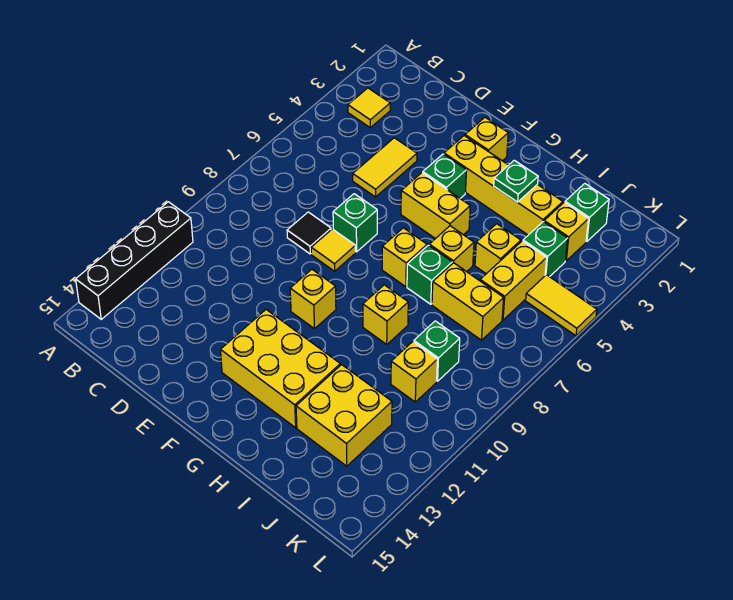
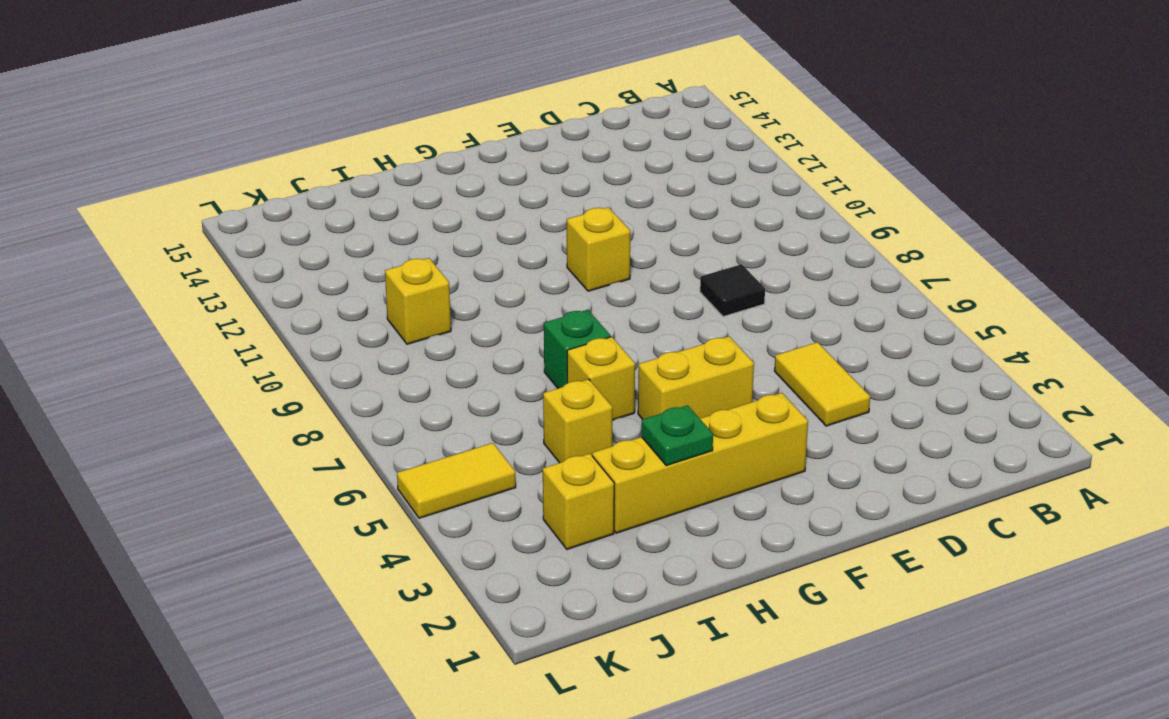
none -> black 1x4 brick [76,202,193,319]
none -> yellow 1x1 tile [348,88,390,127]
none -> green 1x1 brick [333,194,377,252]

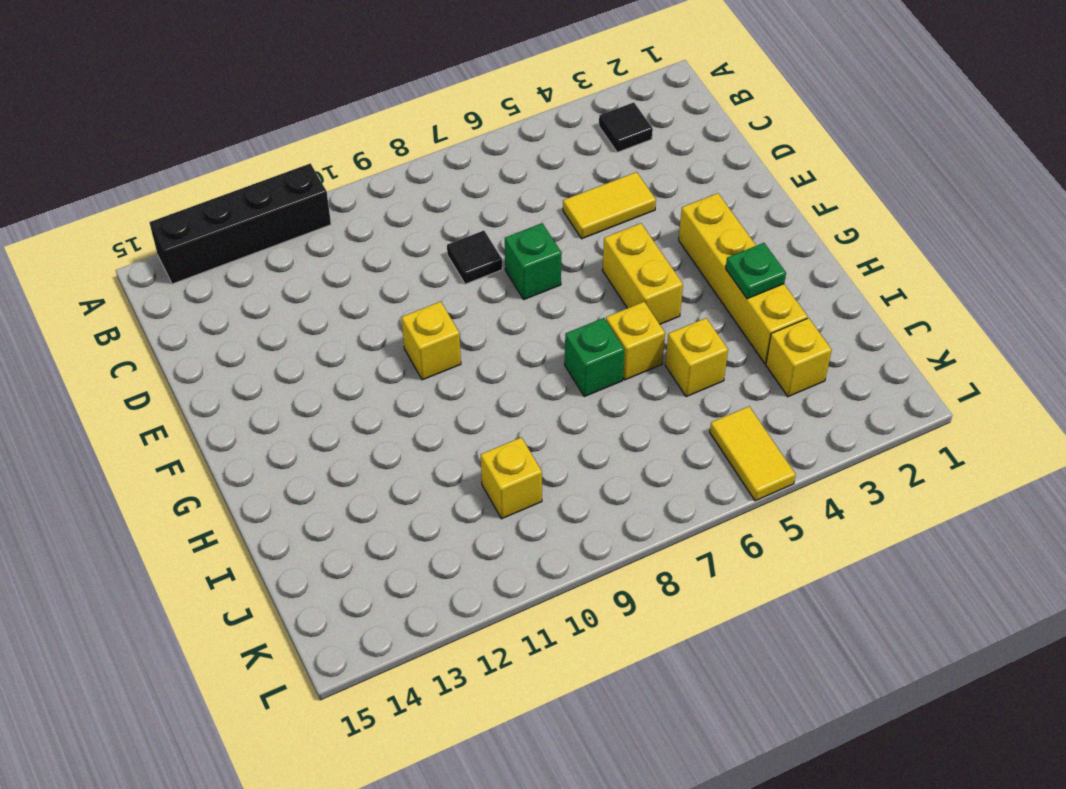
black 1x1 tile [599,102,653,152] -> yellow 1x1 tile [348,88,390,127]
none -> yellow 1x1 tile [311,229,356,271]
none -> yellow 1x1 brick [465,117,508,161]
none -> green 1x1 brick [423,154,467,198]

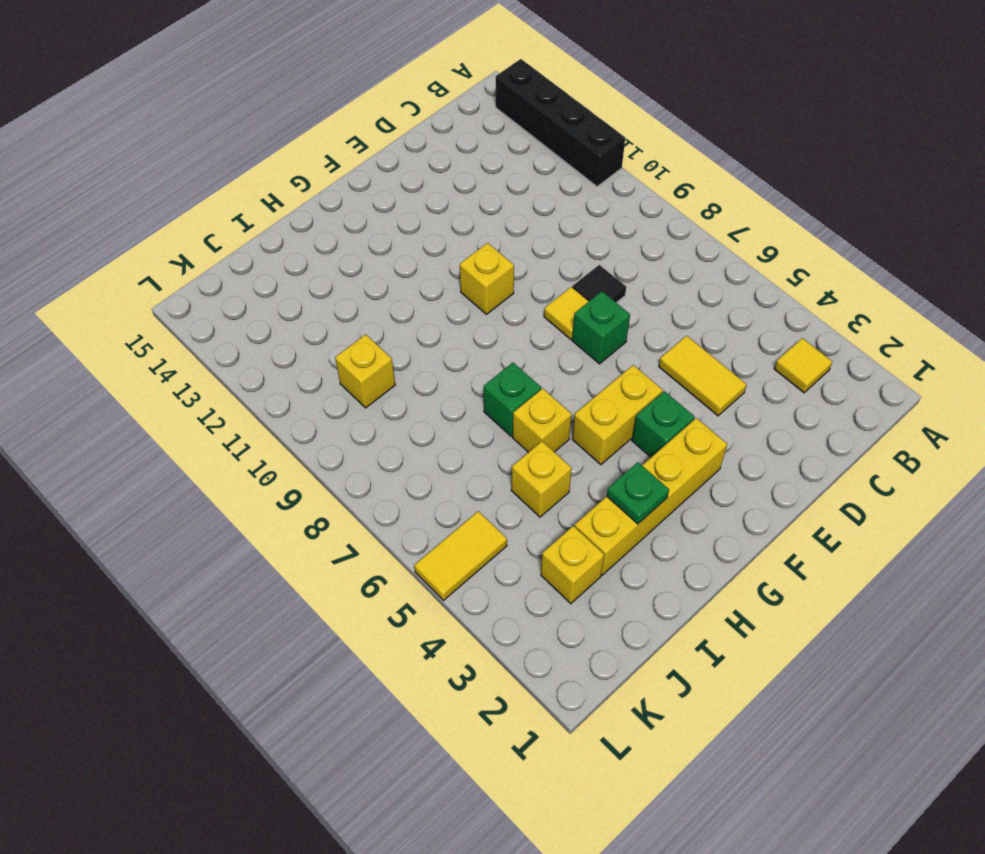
none -> yellow 1x1 brick [465,117,508,161]
none -> yellow 2x3 brick [221,310,340,428]
none -> yellow 1x1 brick [382,228,427,287]

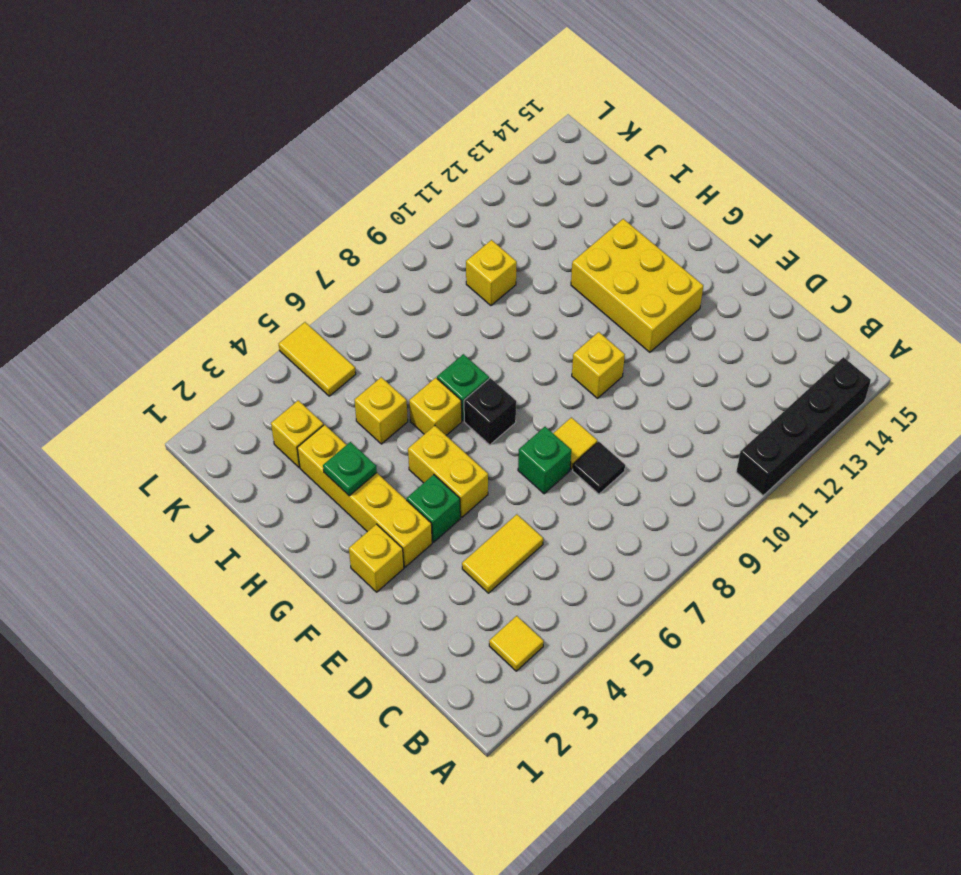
black 1x1 brick [464,378,516,445] -> yellow 1x1 brick [382,228,427,287]
none -> yellow 1x1 brick [363,285,408,344]
none -> yellow 1x2 brick [432,263,504,340]
none -> yellow 2x2 brick [296,365,392,466]

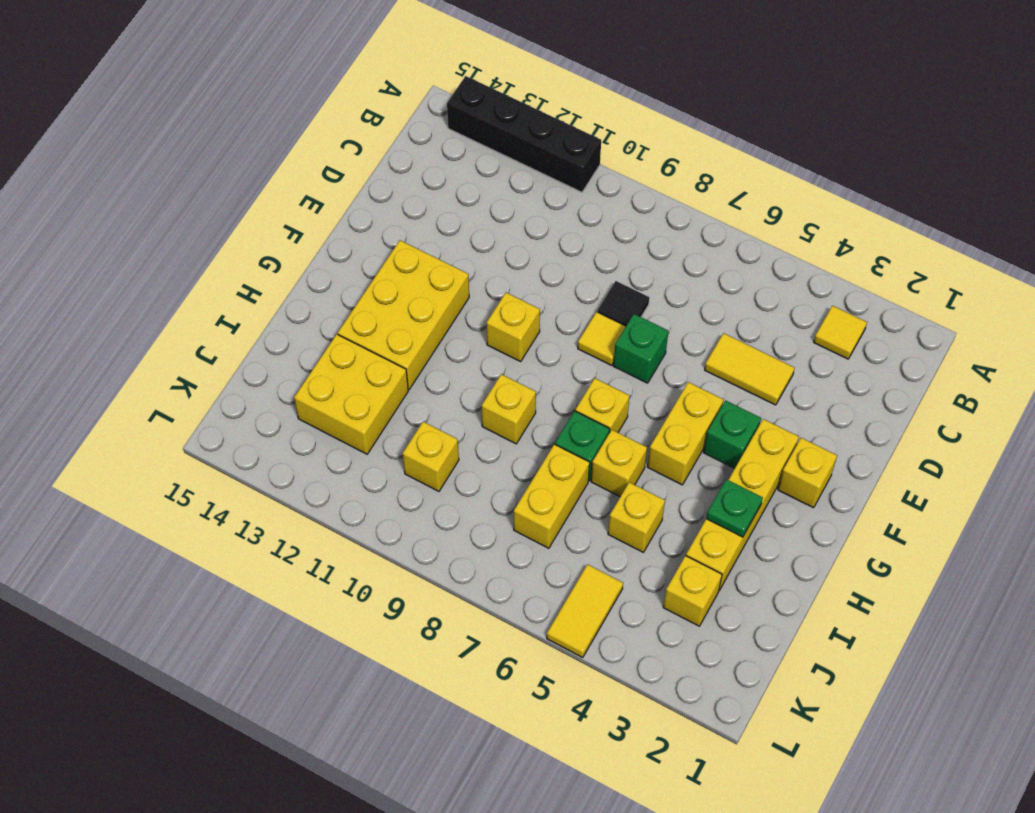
none -> green 1x1 brick [565,184,609,241]
none -> green 1x1 brick [523,222,568,277]
none -> yellow 1x2 brick [480,241,547,320]

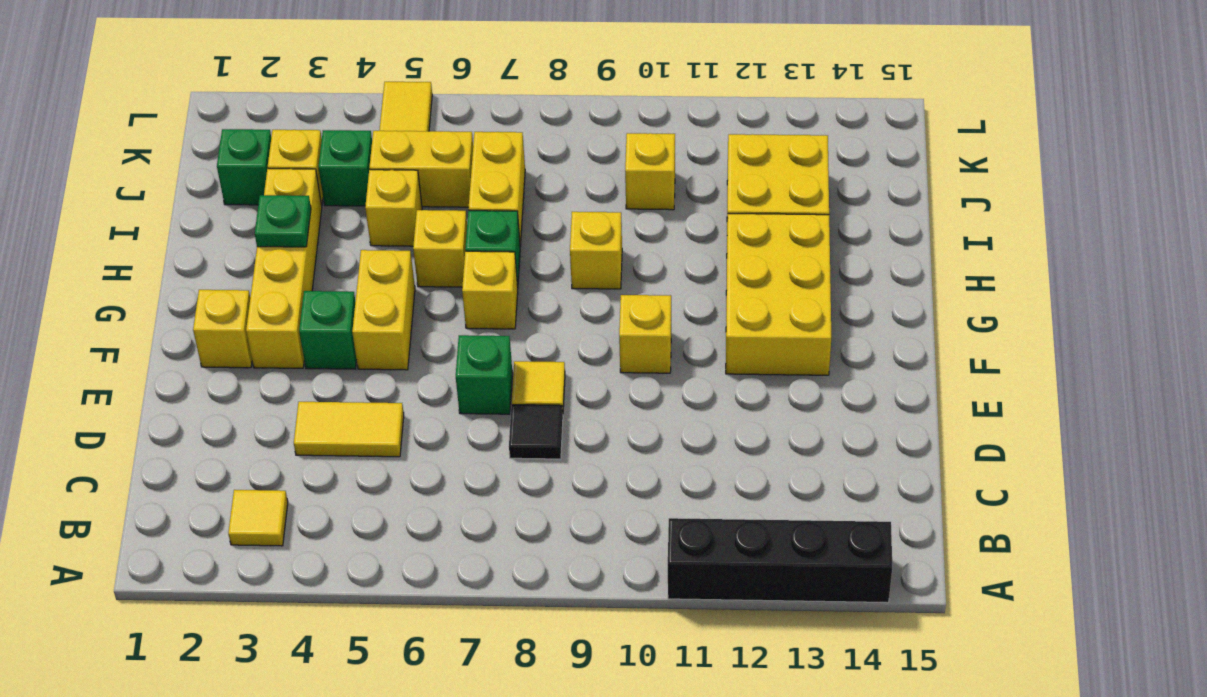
none -> green 1x1 brick [414,321,460,381]

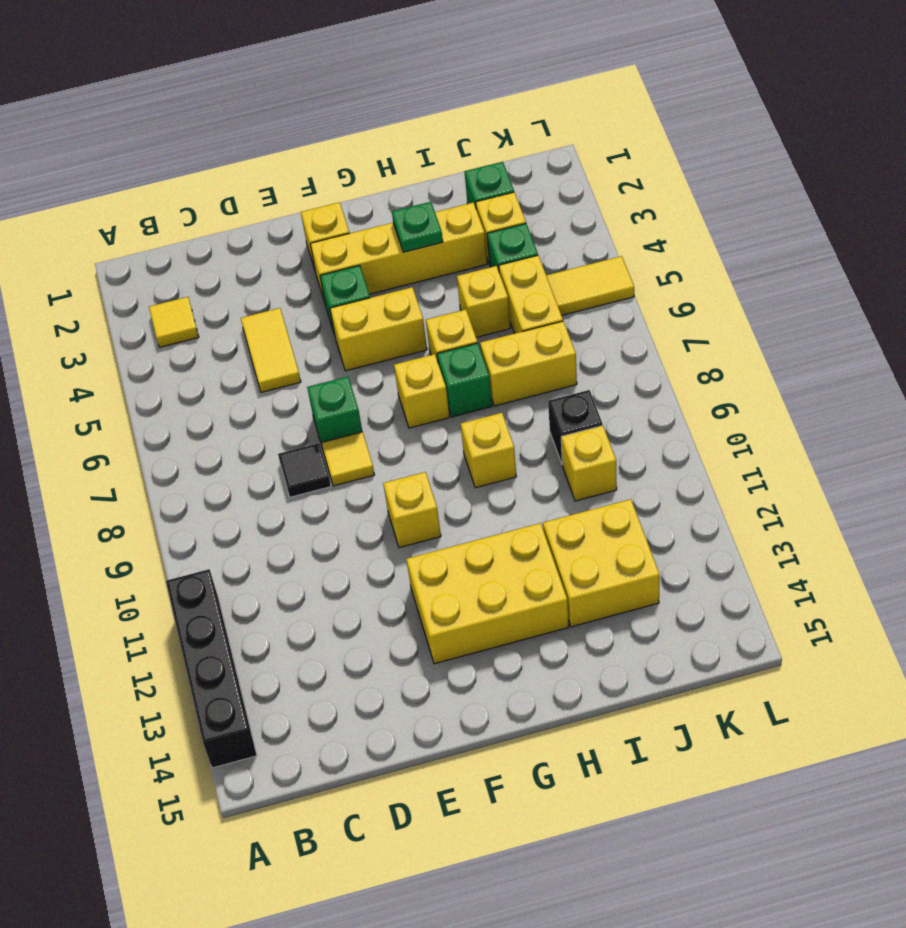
black 1x1 brick [548,390,603,464] -> green 1x1 brick [414,321,460,381]

